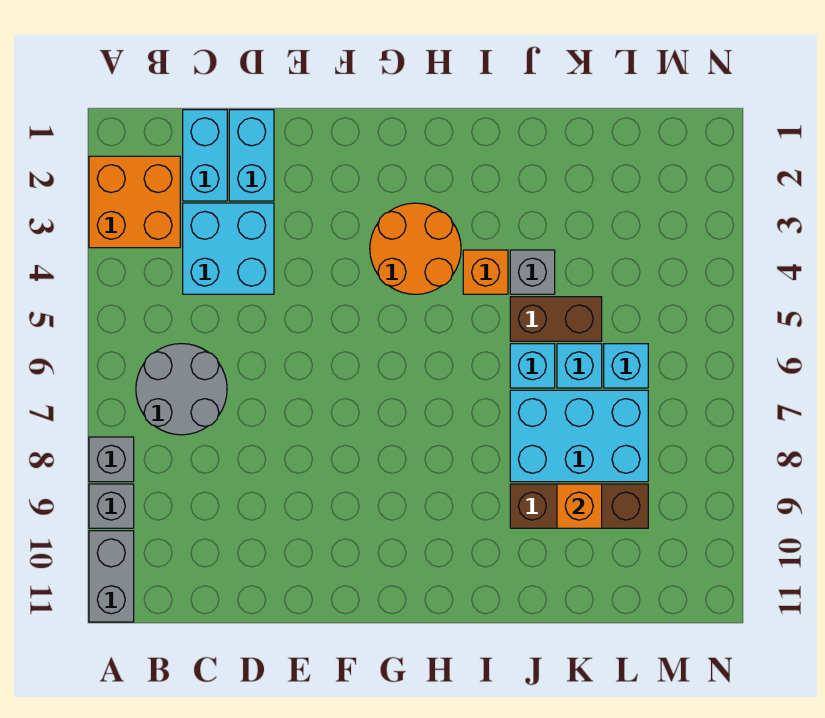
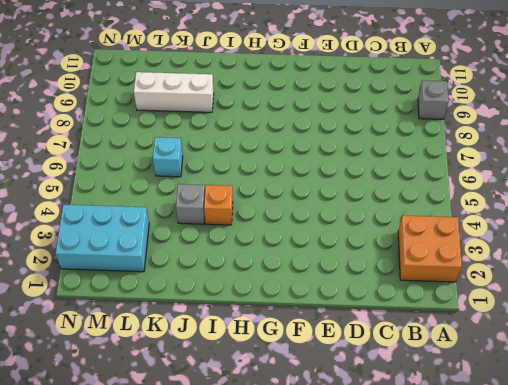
white 1x3 brick [134,72,214,112] -> brown 1x3 brick [510,484,648,528]
cyan 2x3 brick [56,205,149,272] -> cyan 2x3 brick moved to [510,390,648,482]
none -> grey 1x1 brick [89,437,134,482]
none -> grey 1x2 brick [89,531,134,622]
none -> grey 2x2 round brick [136,344,227,435]

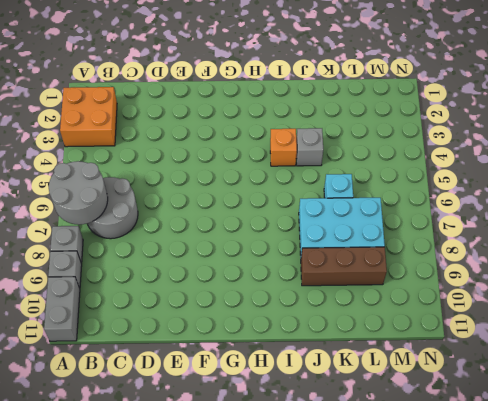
grey 2x2 round brick [49,161,108,225] -> none
none -> cyan 1x2 brick [183,110,227,201]
none -> cyan 2x2 brick [183,203,274,294]
none -> cyan 1x2 brick [229,110,274,201]

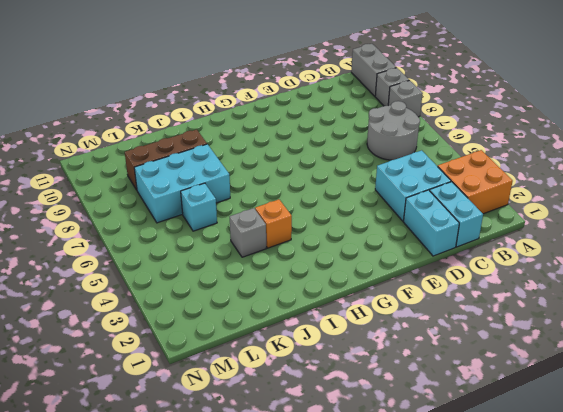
none -> orange 2x2 round brick [370,203,461,294]
none -> brown 1x2 brick [510,297,602,341]
none -> cyan 1x1 brick [510,344,555,388]

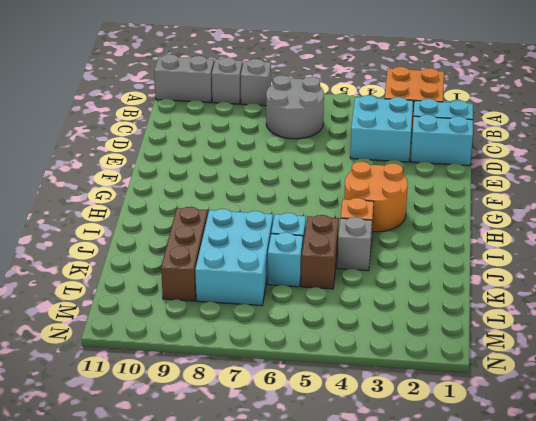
none -> cyan 1x1 brick [604,344,648,388]
none -> orange 1x1 brick [557,484,602,528]

